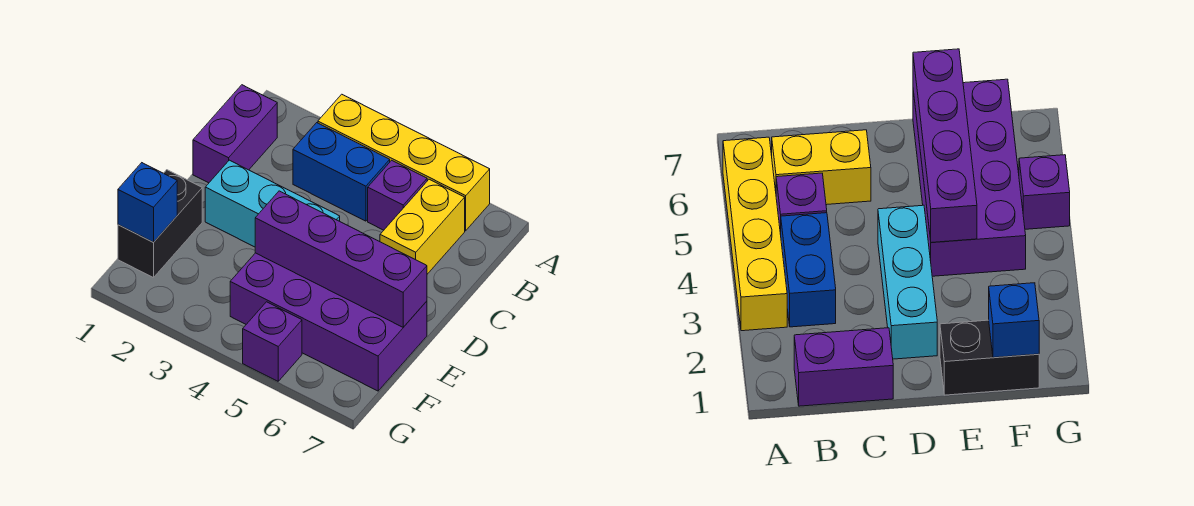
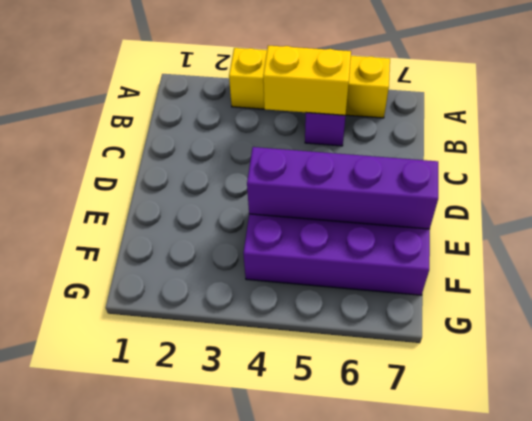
yellow 1x2 brick [263,46,351,115] -> yellow 1x2 brick turned to [380,179,465,274]
none -> purple 1x2 brick [193,85,277,183]
none -> blue 1x2 brick [293,123,390,221]

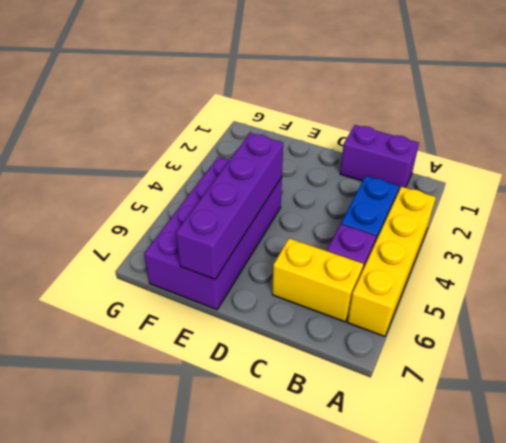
none -> cyan 1x3 brick [205,160,340,247]
none -> black 1x2 brick [118,170,202,278]

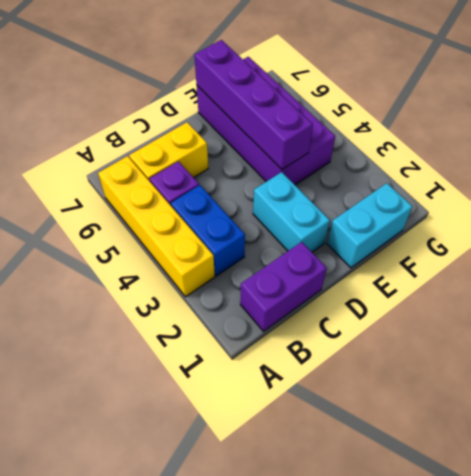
cyan 1x2 brick [253,172,330,252] -> cyan 1x3 brick [205,160,340,247]
cyan 1x2 brick [327,183,412,268] -> black 1x2 brick [118,170,202,278]
none -> purple 1x1 brick [243,302,302,381]
none -> blue 1x1 brick [118,163,177,242]

